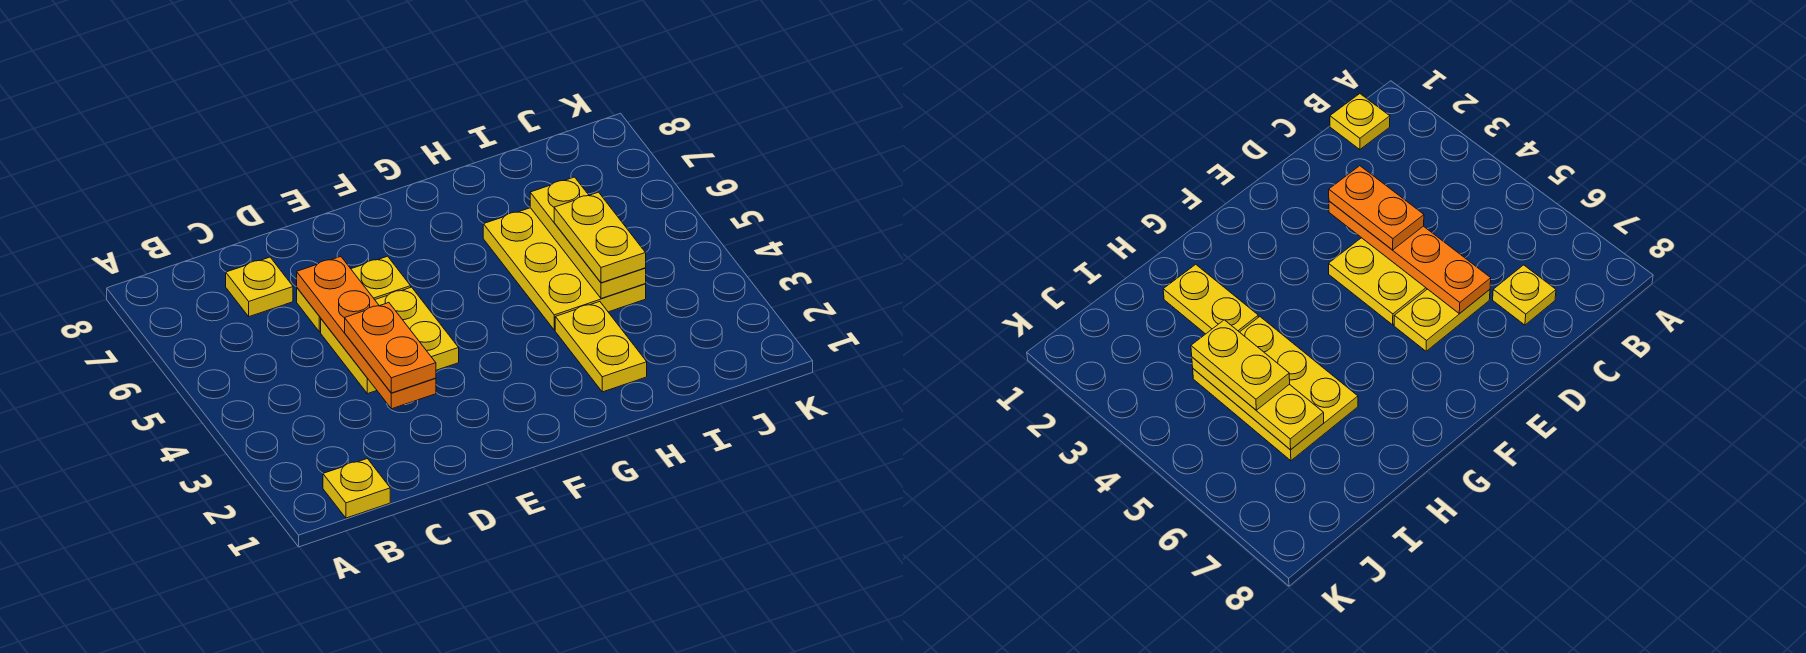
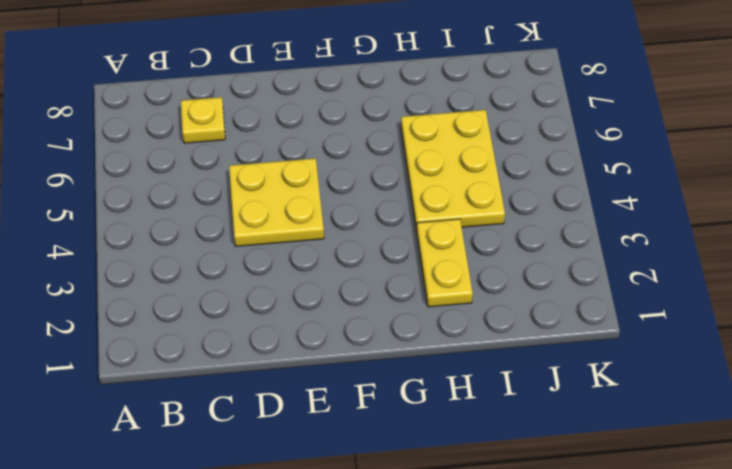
none -> yellow 1x1 plate [323,459,390,518]
none -> yellow 1x2 plate [297,256,411,332]

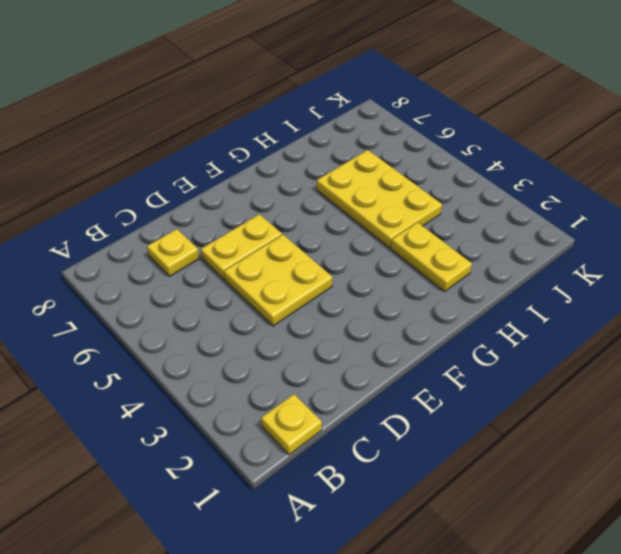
none -> orange 1x4 plate [297,257,436,409]
none -> yellow 1x3 plate [530,177,646,299]

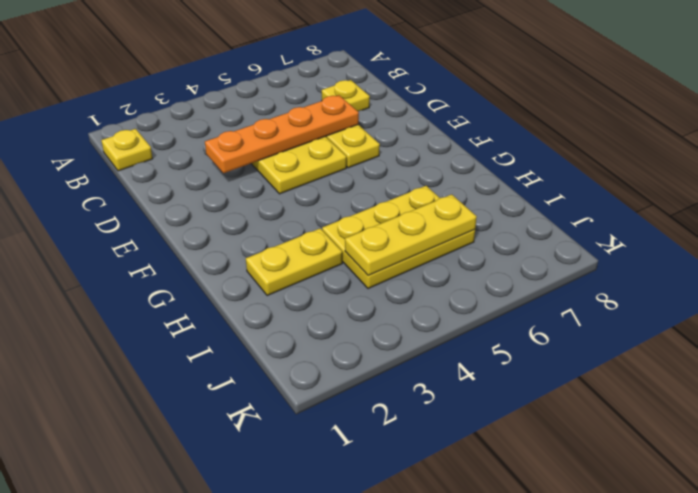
none -> orange 1x2 plate [345,303,436,393]
none -> yellow 1x2 plate [554,192,646,283]

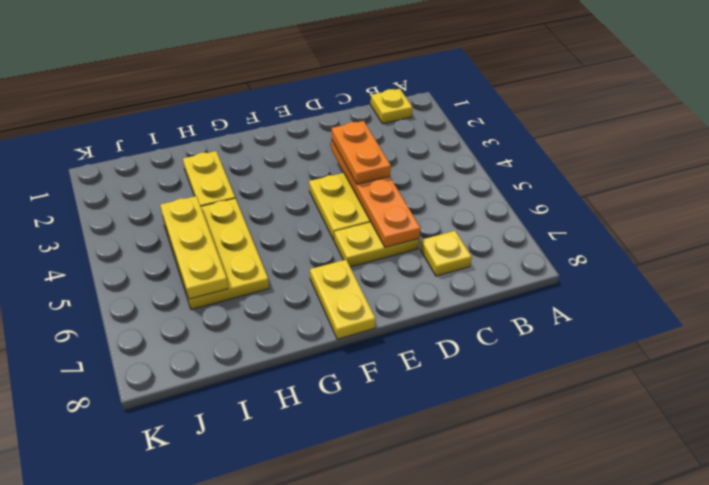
yellow 1x2 plate [310,260,376,339] -> yellow 1x2 plate moved to [554,192,646,283]

